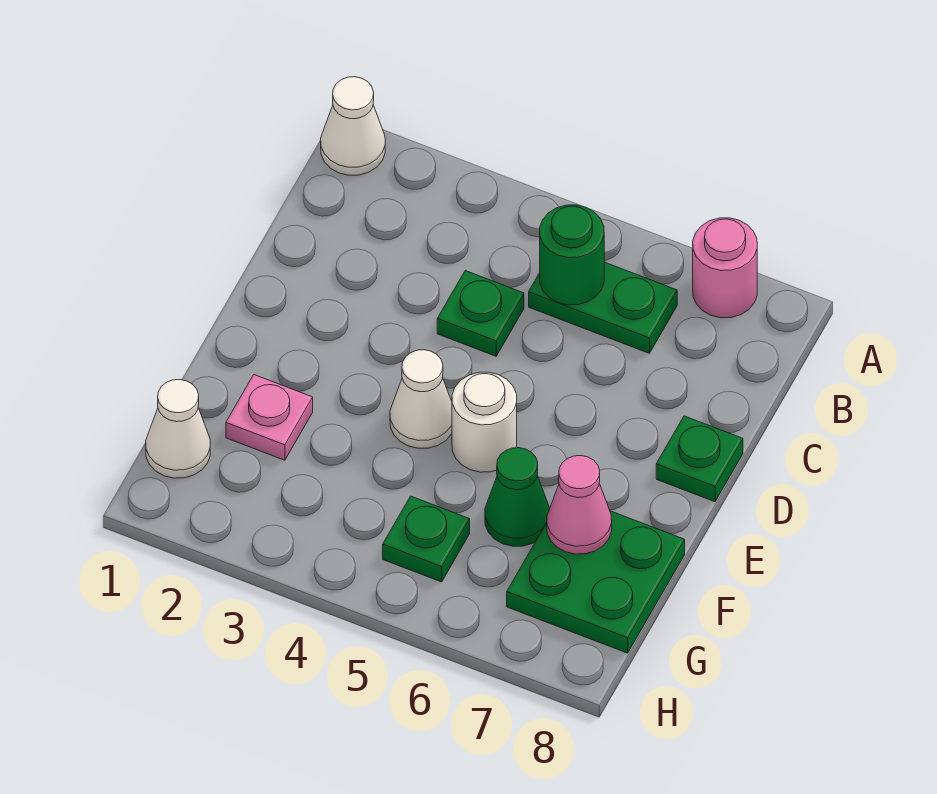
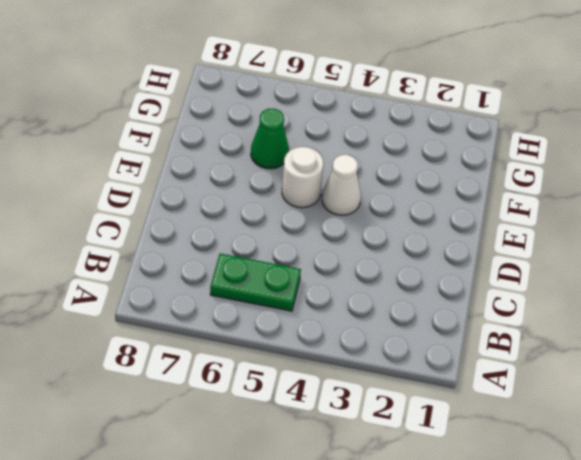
none -> white 1x1 cone [321,77,385,175]
none -> pink 1x1 round brick [693,218,757,318]
none -> green 1x1 plate [437,271,524,356]

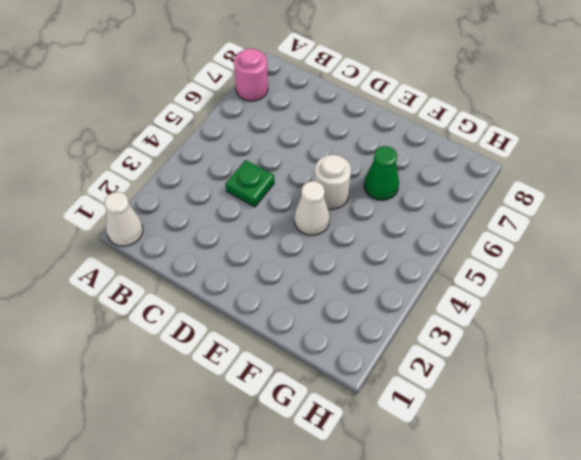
none -> green 1x2 plate [529,262,677,353]
none -> green 1x1 plate [656,416,743,502]
none -> pink 1x1 plate [226,375,313,460]

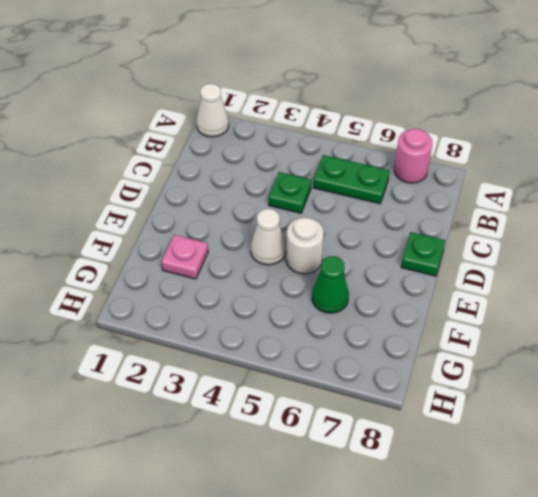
none -> green 2x2 plate [507,511,685,653]
none -> white 1x1 cone [146,380,210,478]
none -> green 1x1 plate [383,496,470,582]

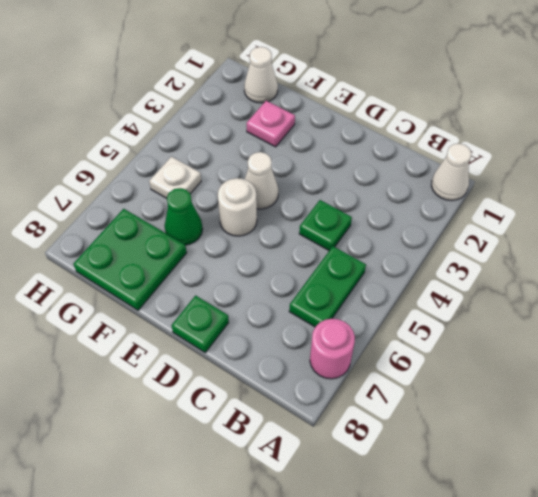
white 1x1 plate [149,157,201,198] -> green 1x1 plate [383,496,470,582]
none -> green 1x1 round brick [540,205,604,305]
none -> pink 1x1 cone [547,456,612,554]

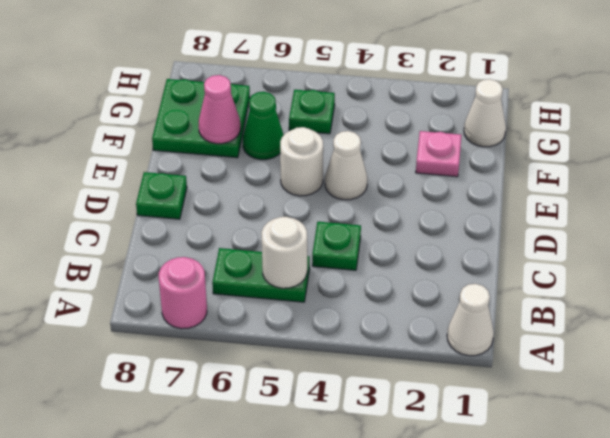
white 1x1 round brick [261,217,307,288] -> green 1x1 round brick [540,205,604,305]

